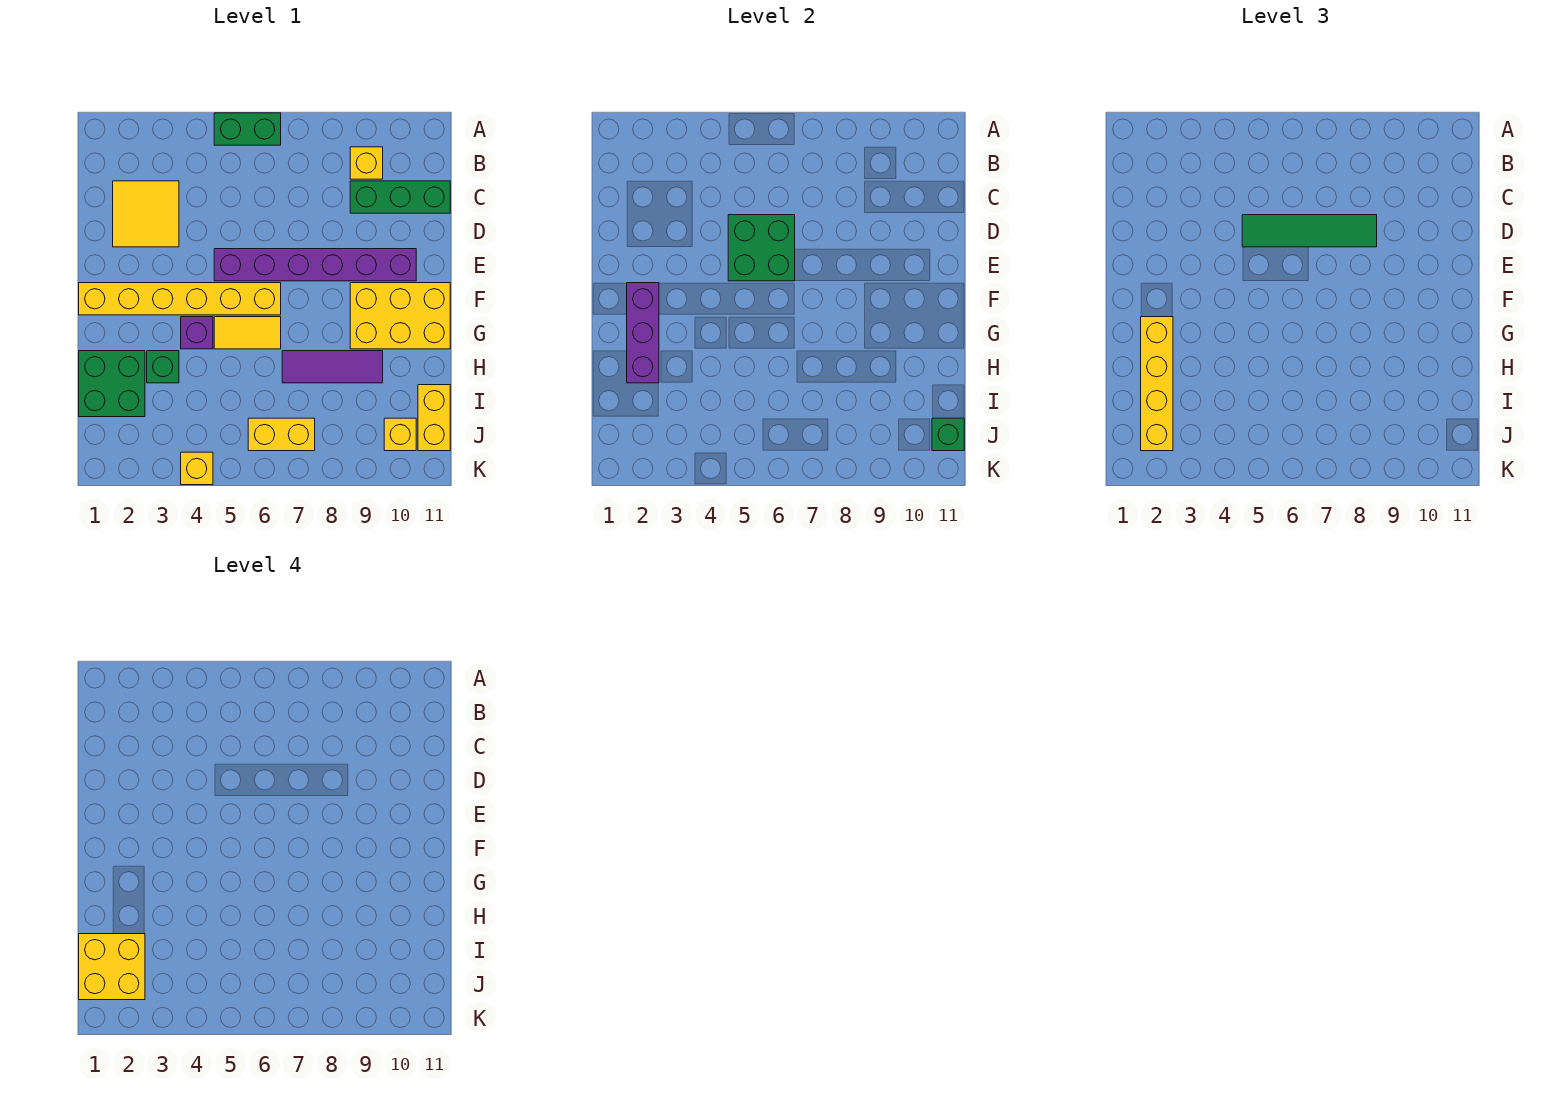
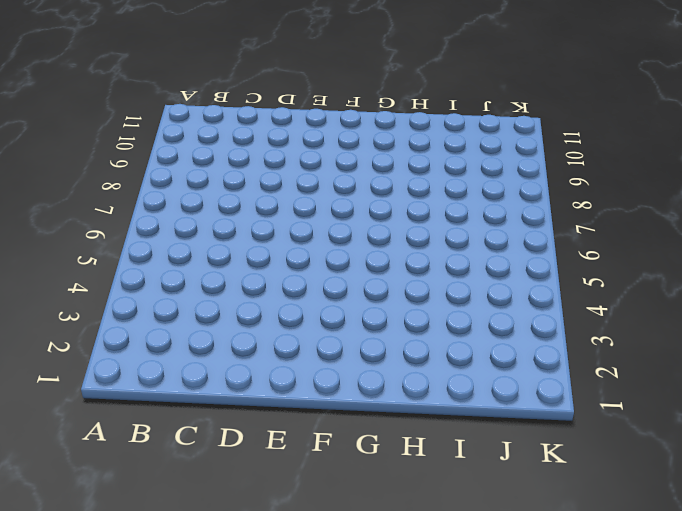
none -> green 1x2 brick [214,113,281,145]
none -> yellow 1x1 brick [350,147,383,179]
none -> yellow 2x2 tile [113,181,179,247]

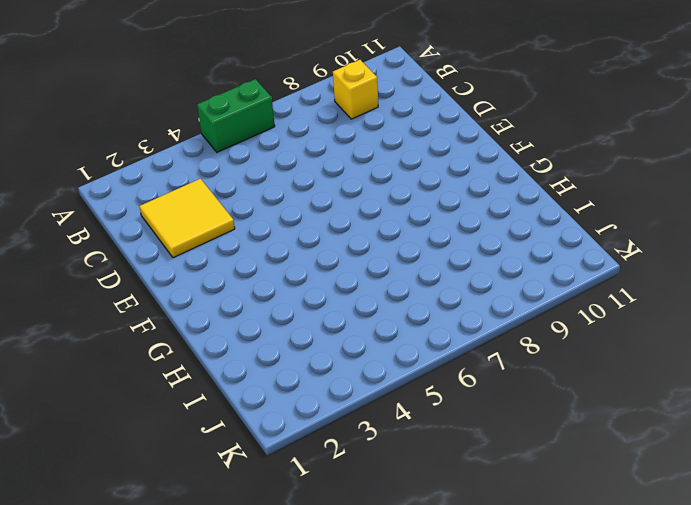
none -> green 1x3 brick [350,181,450,213]
none -> purple 1x6 brick [214,249,416,281]
none -> yellow 1x6 brick [79,283,281,315]

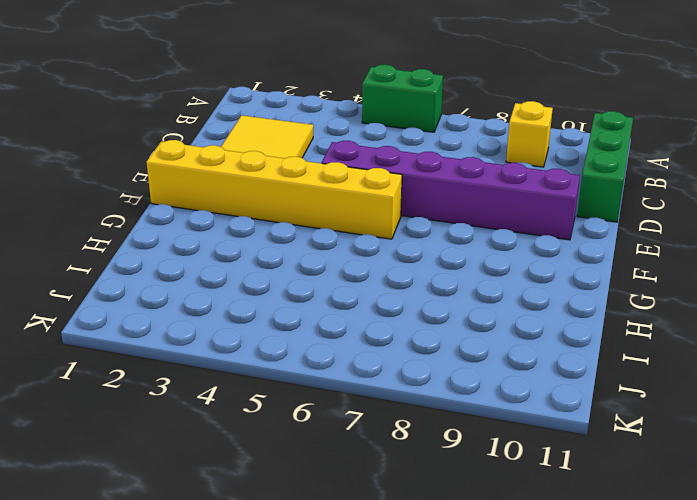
green 1x3 brick [577,111,633,222] -> green 1x3 brick turned to [350,181,450,213]
none -> yellow 2x3 brick [350,283,450,349]
none -> purple 1x1 brick [181,317,213,349]
none -> yellow 1x2 tile [214,317,281,349]

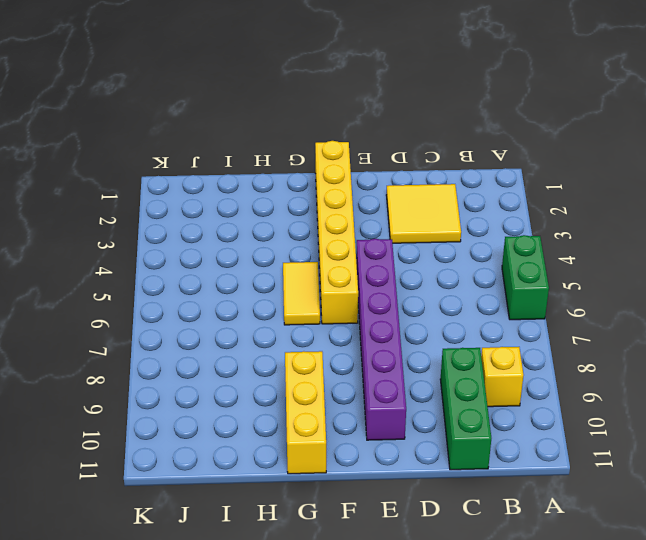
yellow 1x3 brick [285,351,326,474] -> yellow 2x3 brick [350,283,450,349]
none -> purple 1x1 brick [181,317,213,349]
none -> green 2x2 brick [79,351,145,417]
none -> green 1x1 brick [147,351,179,383]

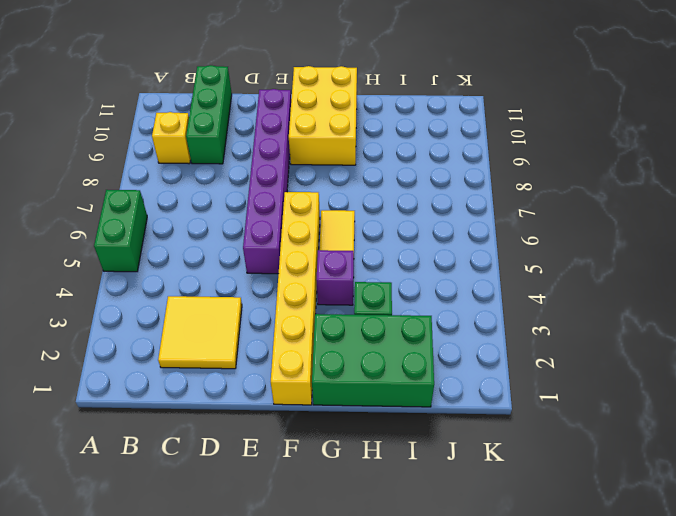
green 2x3 brick [312,314,434,407] -> green 2x2 brick [79,351,145,417]
none -> purple 1x3 tile [282,351,383,383]
none -> yellow 1x2 brick [418,385,450,451]
none -> yellow 1x2 brick [248,418,315,451]

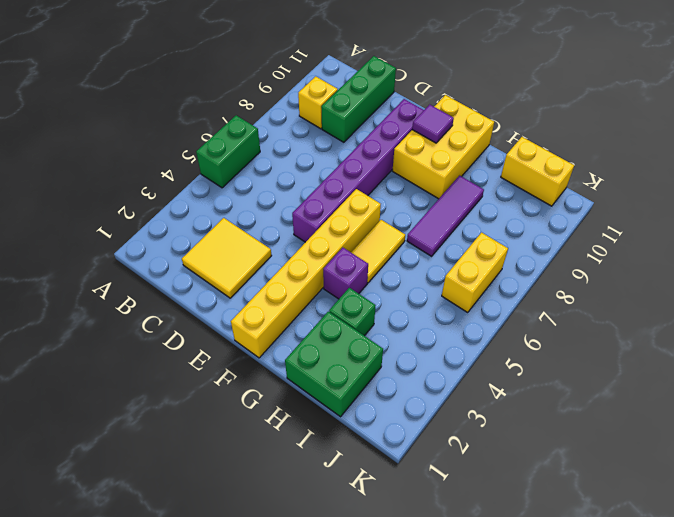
purple 1x1 tile [412,104,454,143] -> none
none -> yellow 1x1 brick [384,418,416,451]
none -> yellow 1x1 brick [181,452,213,485]
none -> green 2x2 brick [728,215,795,281]

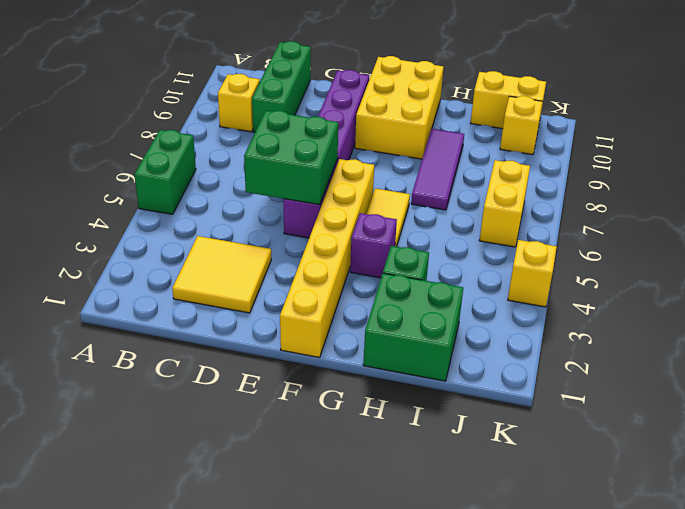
none -> purple 1x3 brick [627,283,659,383]
none -> green 1x1 brick [932,418,964,451]
none -> green 1x4 tile [1242,215,1377,247]

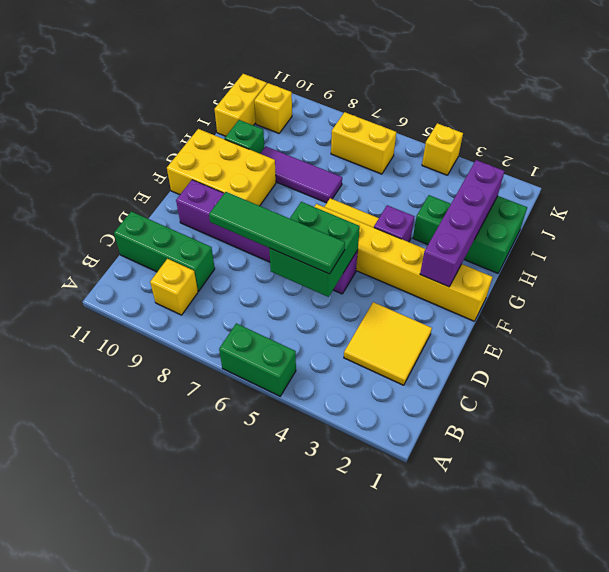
purple 1x4 brick [420,160,505,287] -> purple 1x3 brick [627,283,659,383]
green 1x1 brick [225,120,264,154] -> green 1x1 brick moved to [932,418,964,451]
none -> yellow 1x4 brick [1141,317,1173,451]
none -> yellow 2x2 brick [79,934,145,1000]

